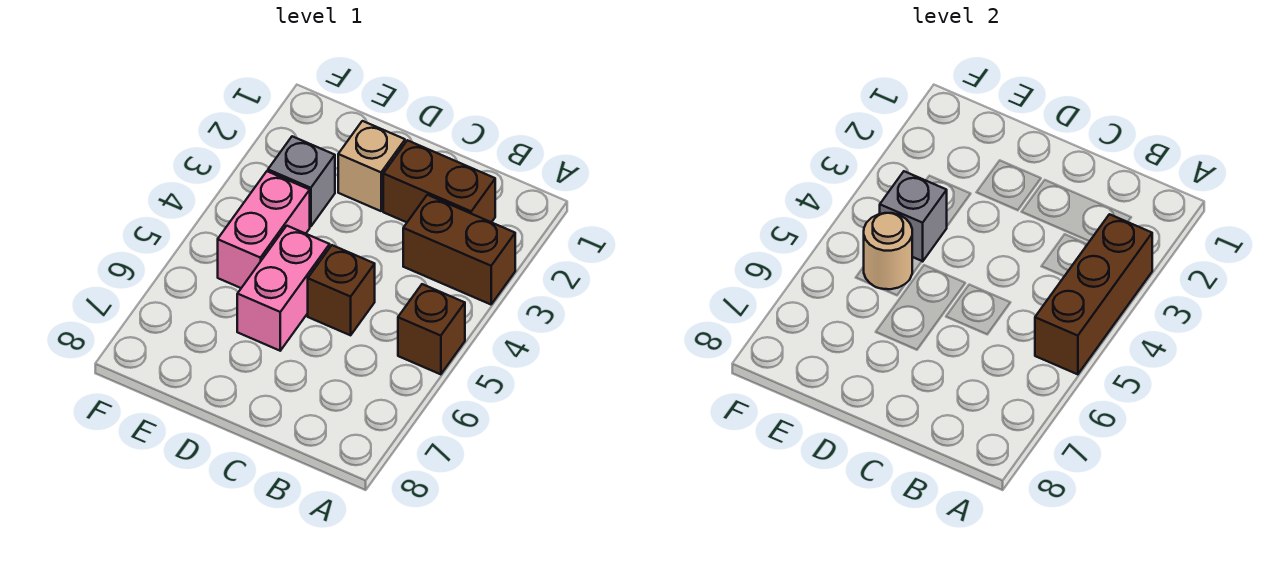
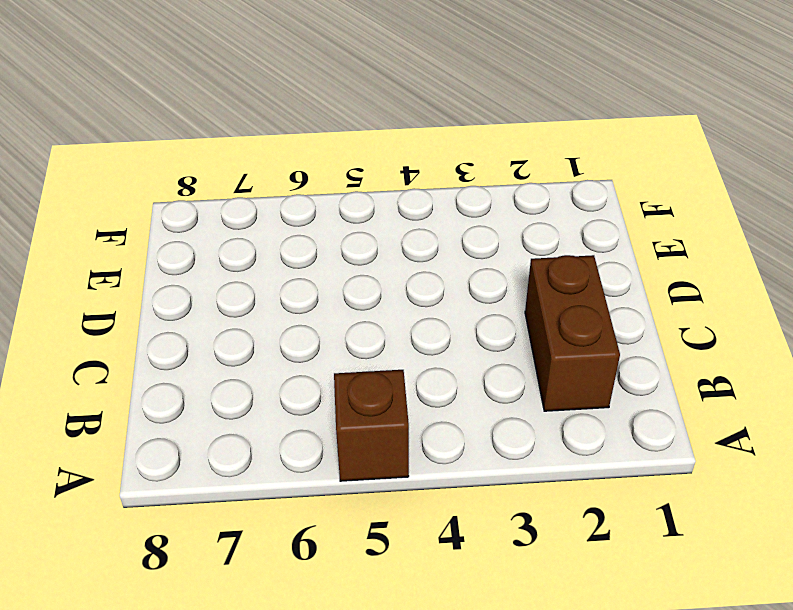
none -> brown 1x2 brick [403,195,515,304]
none -> brown 1x1 brick [308,245,375,335]

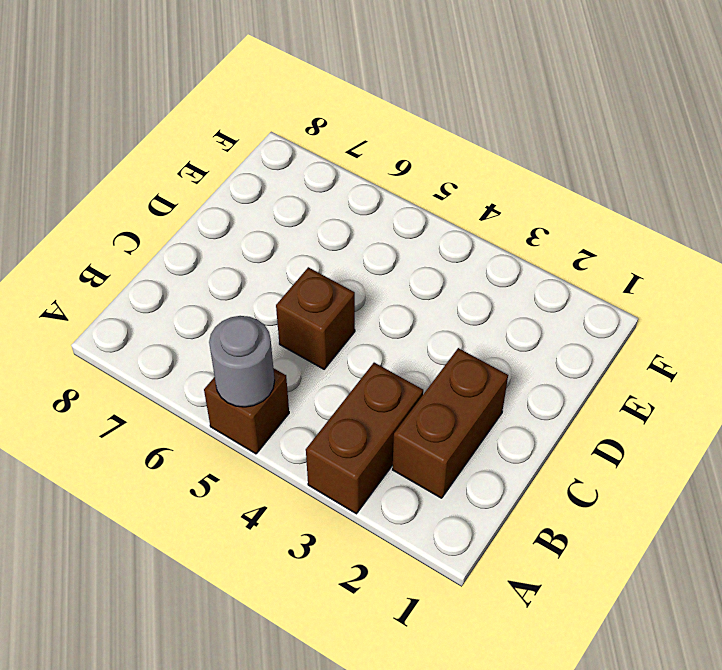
grey 1x1 round brick [209,316,275,407] -> brown 1x3 brick [1035,214,1152,374]
none -> tan 1x1 brick [338,121,405,211]
none -> pink 1x2 brick [237,226,330,351]

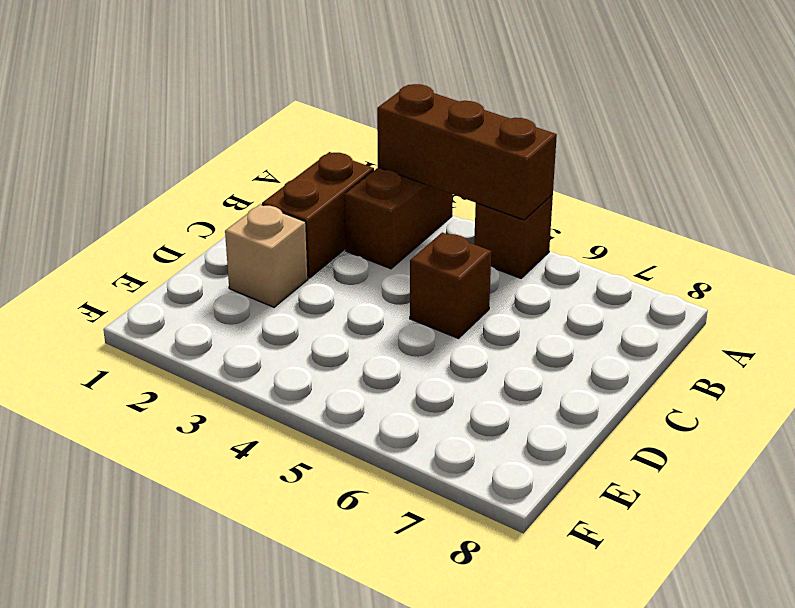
none -> pink 1x2 brick [237,226,330,351]
none -> grey 1x1 brick [268,136,335,227]

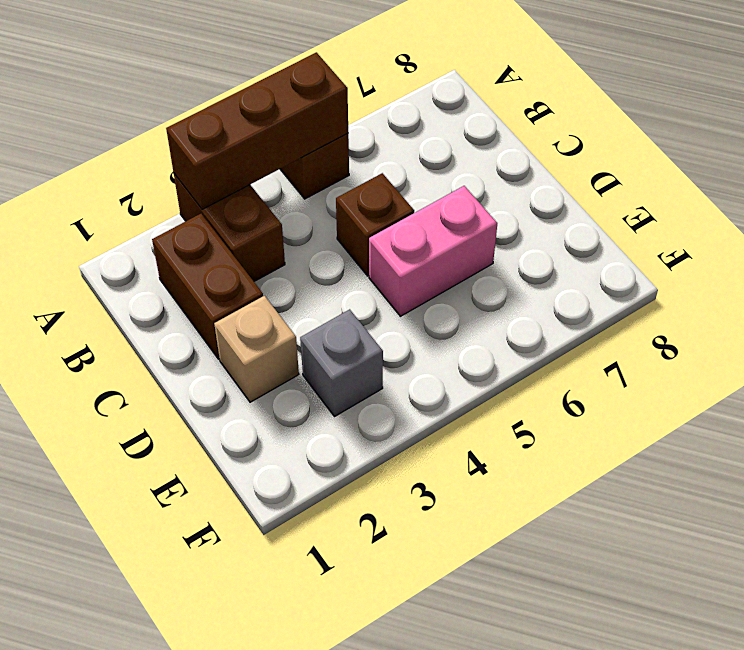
none -> pink 1x2 brick [218,171,310,288]
none -> grey 1x1 brick [880,171,947,261]

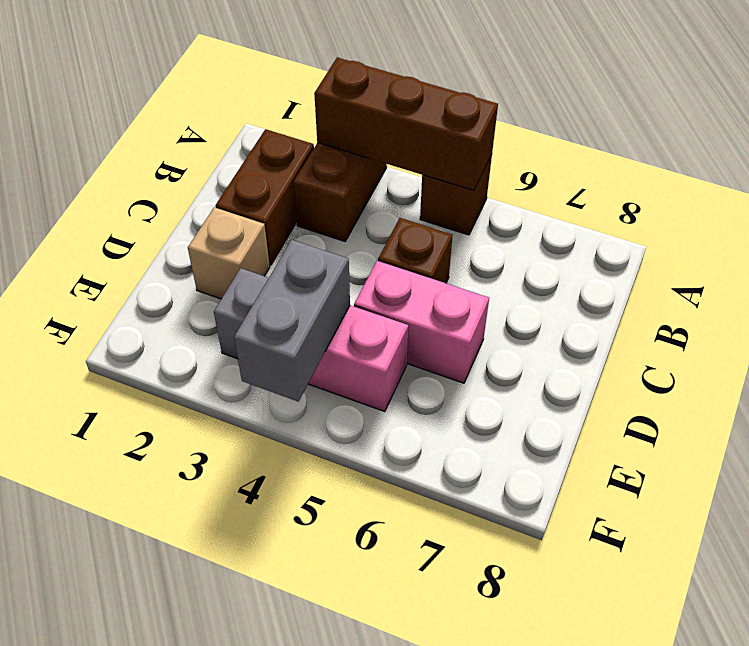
grey 1x2 brick [234,240,350,402] -> grey 1x1 brick [880,171,947,261]
none -> tan 1x1 round brick [864,213,912,289]

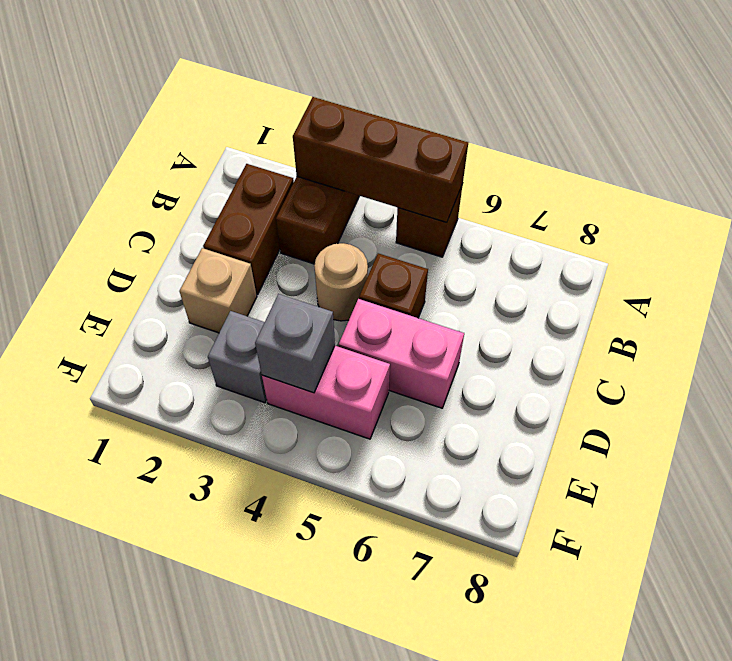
tan 1x1 round brick [314,243,368,321] -> tan 1x1 round brick moved to [864,213,912,289]

